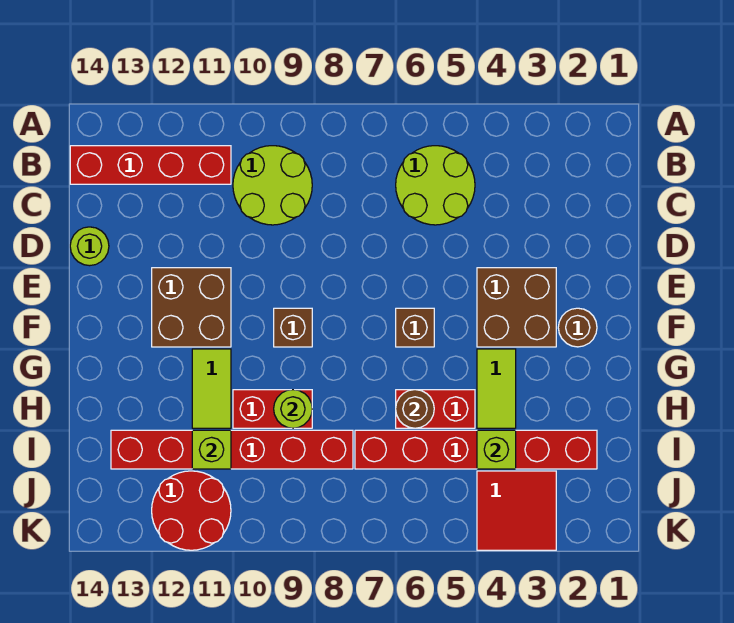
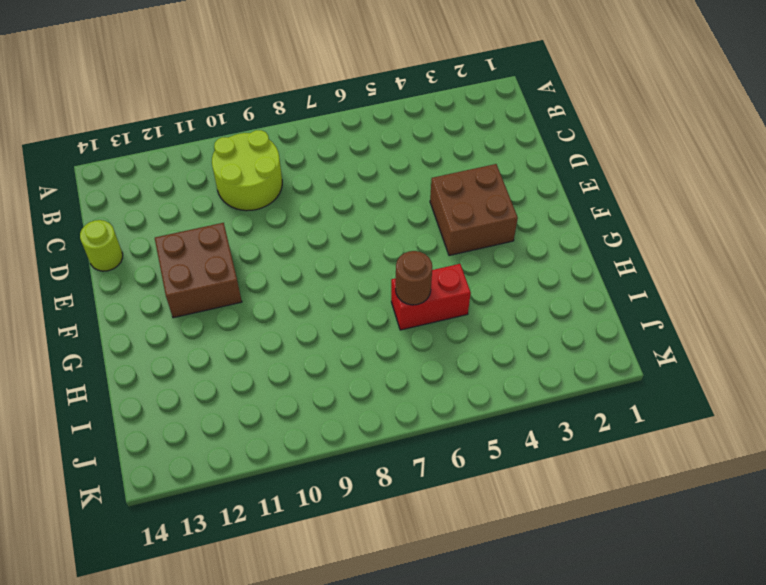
none -> lime 2x2 round brick [396,146,475,225]
none -> red 1x4 brick [70,146,231,184]
none -> brown 1x1 round brick [558,308,597,347]

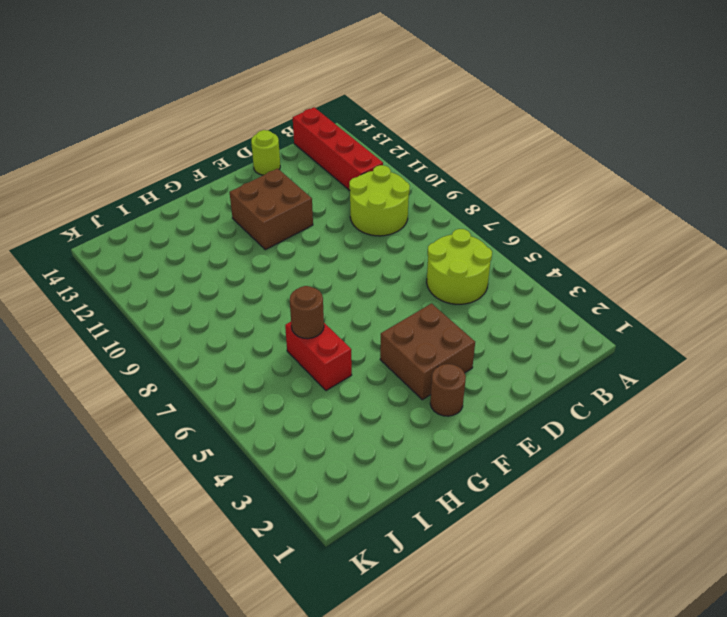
none -> brown 1x1 brick [396,308,434,347]
none -> brown 1x1 brick [274,308,312,347]
none -> lime 1x2 tile [477,349,516,428]

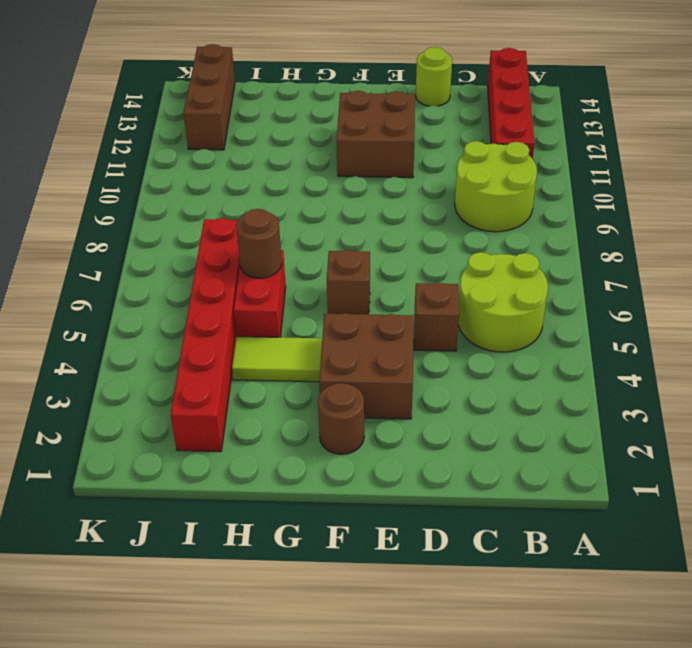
brown 1x1 brick [414,282,459,351] -> brown 1x1 brick moved to [274,308,312,347]
brown 1x3 brick [184,44,235,150] -> red 2x2 round brick [152,471,231,550]
none -> lime 1x2 tile [192,349,231,428]
none -> red 1x2 brick [233,390,312,428]
none -> red 1x6 brick [111,430,353,469]

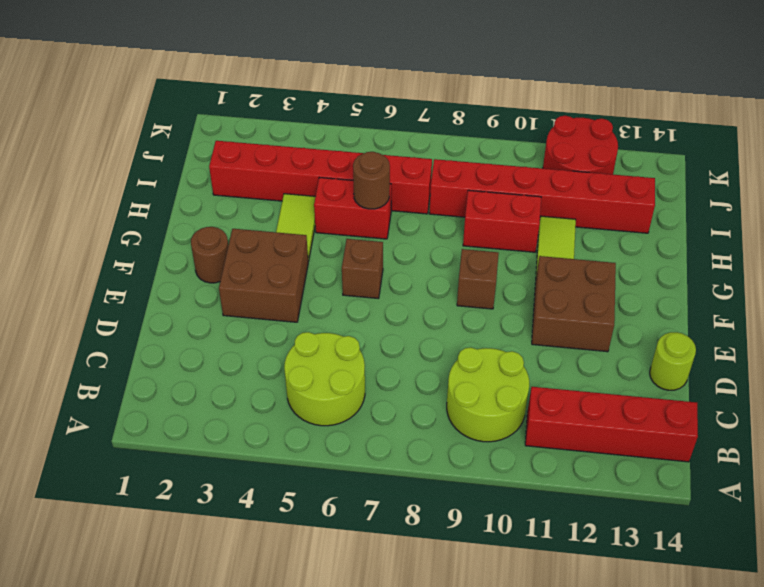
none -> red 2x2 tile [477,471,556,550]
none -> lime 1x1 round brick [274,390,312,428]
none -> lime 1x1 brick [477,430,516,469]

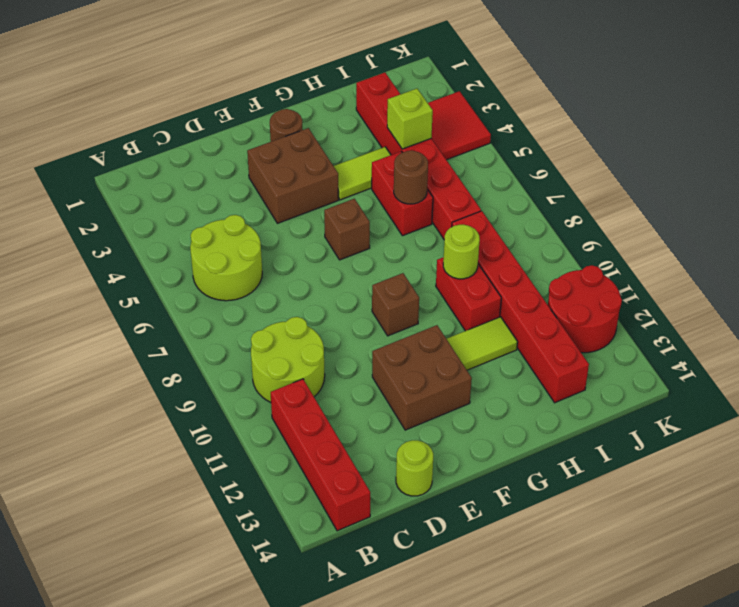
none -> lime 1x1 brick [192,430,231,469]

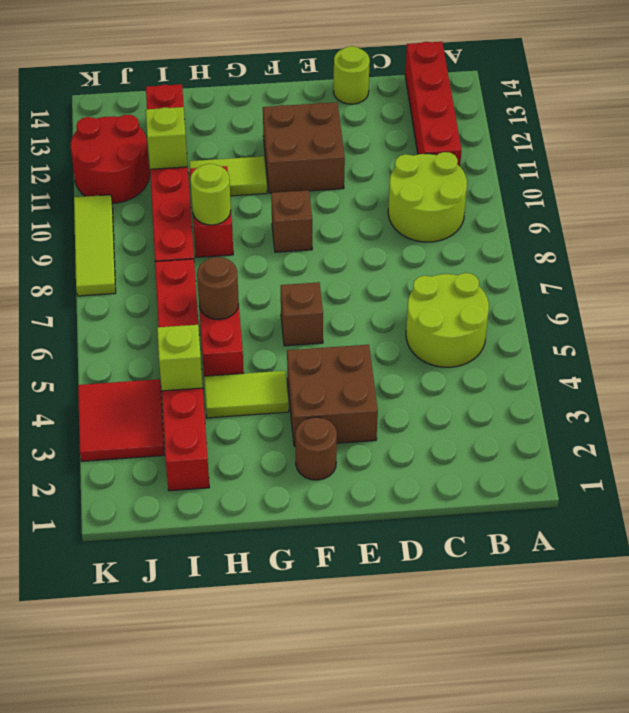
lime 1x3 tile [74,195,116,296] -> none

